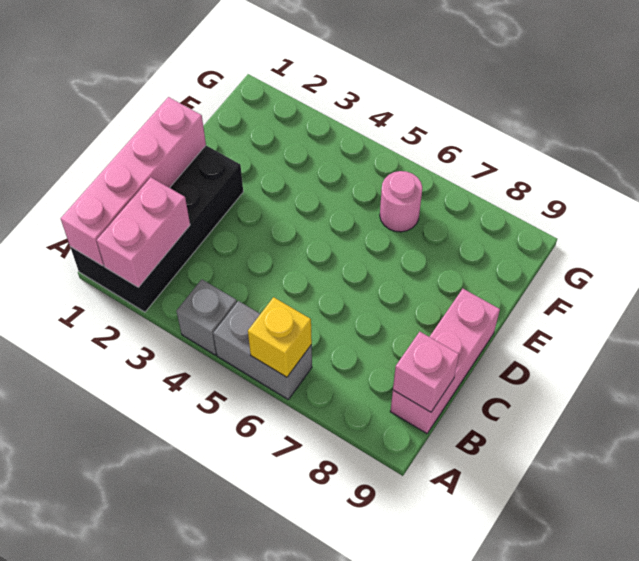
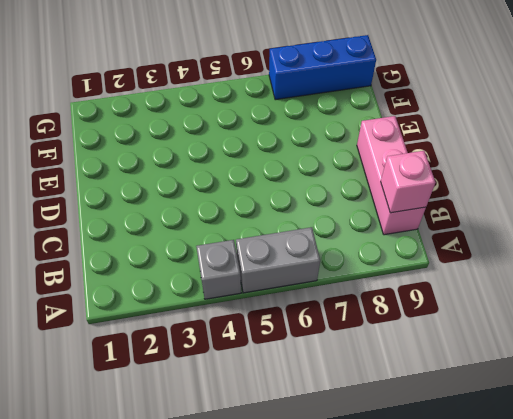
blue 1x3 brick [269,35,376,100] -> none
none -> black 2x4 brick [70,146,243,312]
none -> pink 1x1 round brick [380,171,422,232]

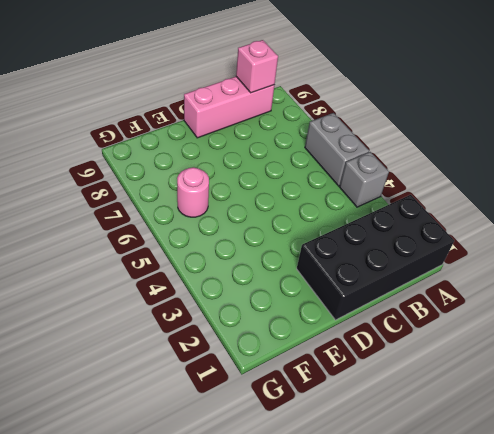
none -> pink 1x4 brick [61,97,206,266]
none -> pink 1x2 brick [97,177,190,287]

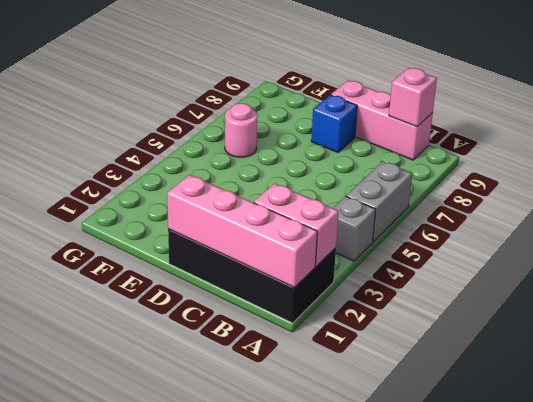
blue 1x1 brick [311,95,357,152] -> none
none -> yellow 1x1 brick [248,297,312,377]

